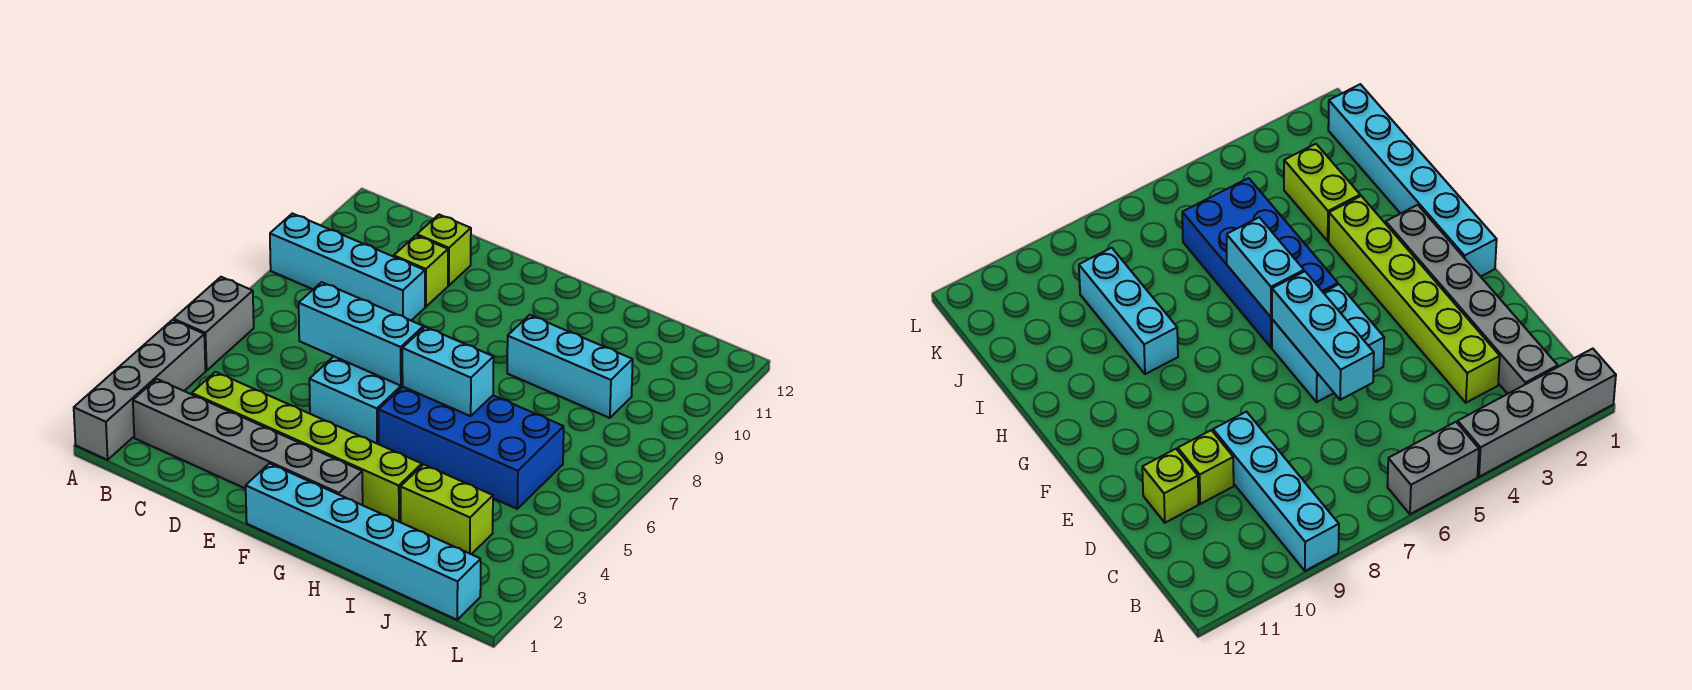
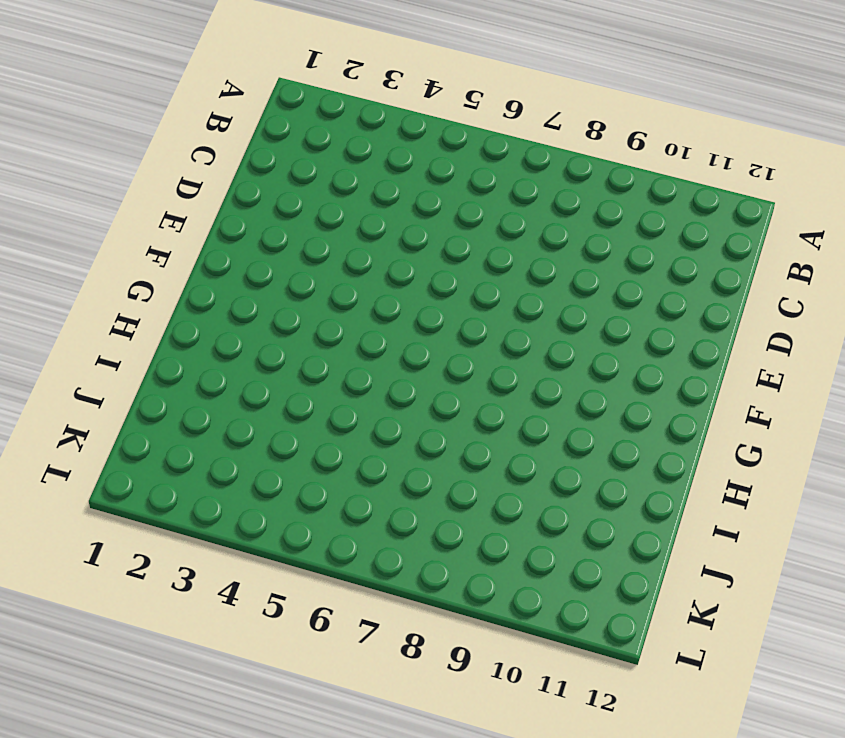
none -> grey 1x4 brick [74,320,206,460]
none -> grey 1x2 brick [174,277,254,371]
none -> cyan 1x4 brick [270,213,425,320]

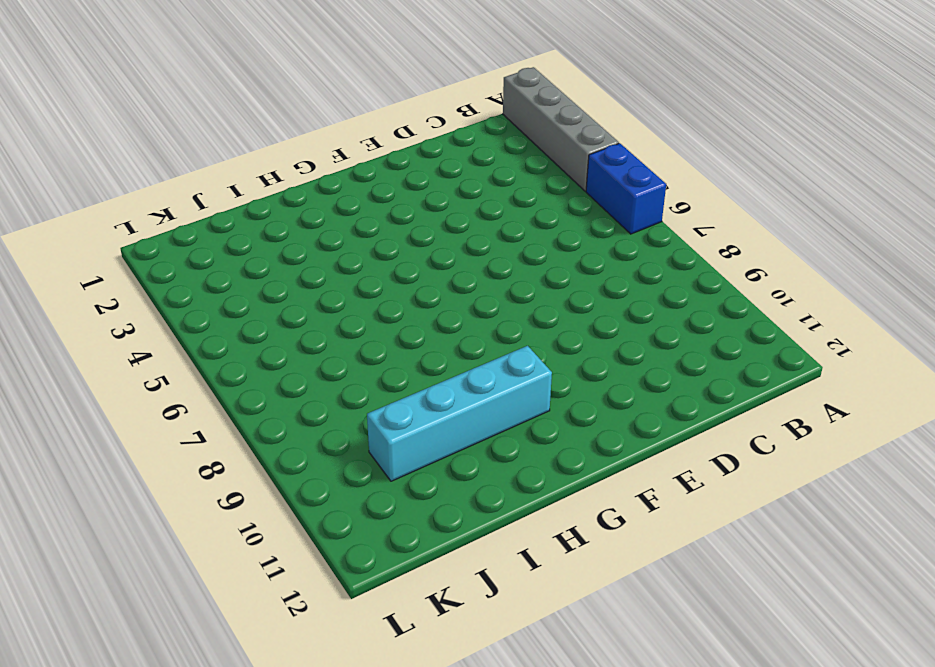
blue 1x2 brick [586,143,666,234] -> grey 1x2 brick [174,277,254,371]
cyan 1x4 brick [367,346,552,481] -> cyan 1x4 brick moved to [270,213,425,320]
none -> grey 1x6 brick [133,379,363,505]
none -> lime 1x6 brick [192,372,422,522]
none -> lime 1x1 brick [394,236,448,307]

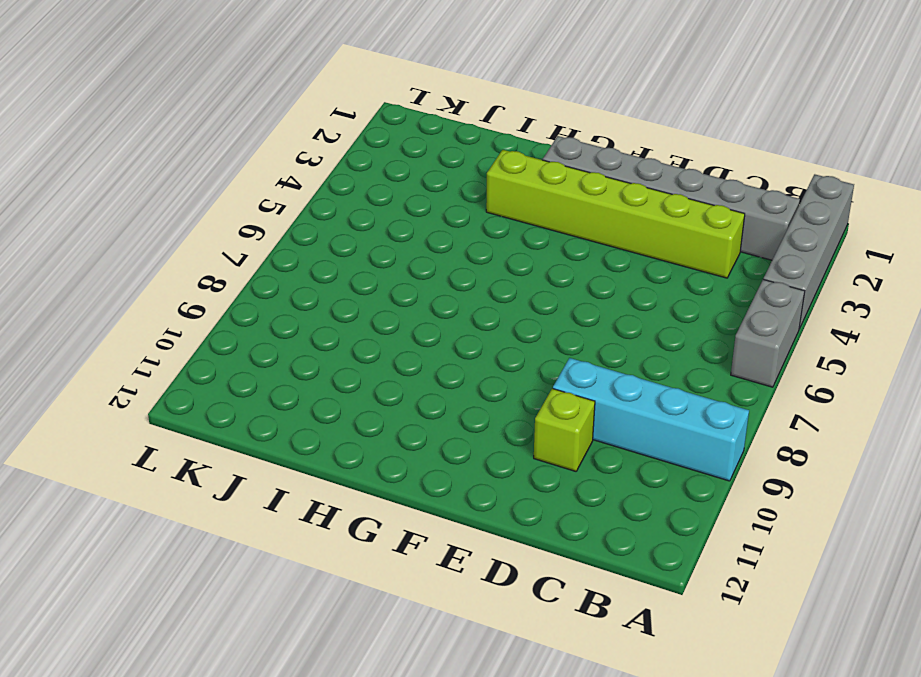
none -> lime 1x1 brick [417,215,471,285]
none -> cyan 2x2 brick [309,357,403,444]
none -> cyan 1x6 brick [246,463,481,620]

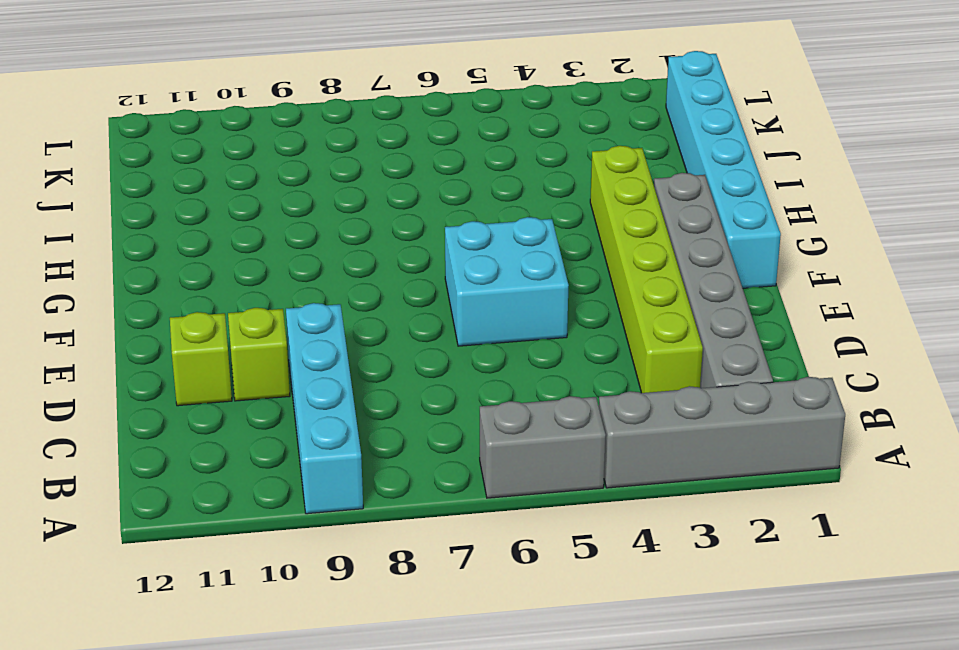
none -> blue 2x4 brick [379,387,564,509]
none -> cyan 1x3 brick [507,315,633,418]
none -> lime 1x2 brick [401,464,493,554]

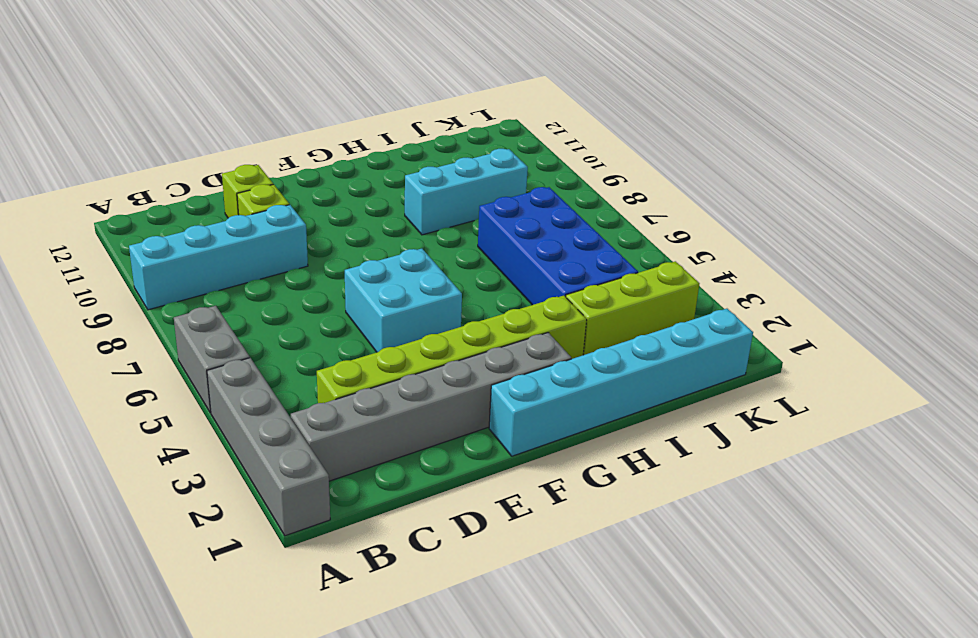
lime 1x3 brick [566,261,700,355] -> lime 1x2 brick [401,464,493,554]
blue 2x4 brick [478,187,638,305] -> blue 2x4 brick turned to [379,387,564,509]
none -> cyan 1x3 brick [299,282,423,386]
none -> cyan 1x2 brick [402,327,494,416]

